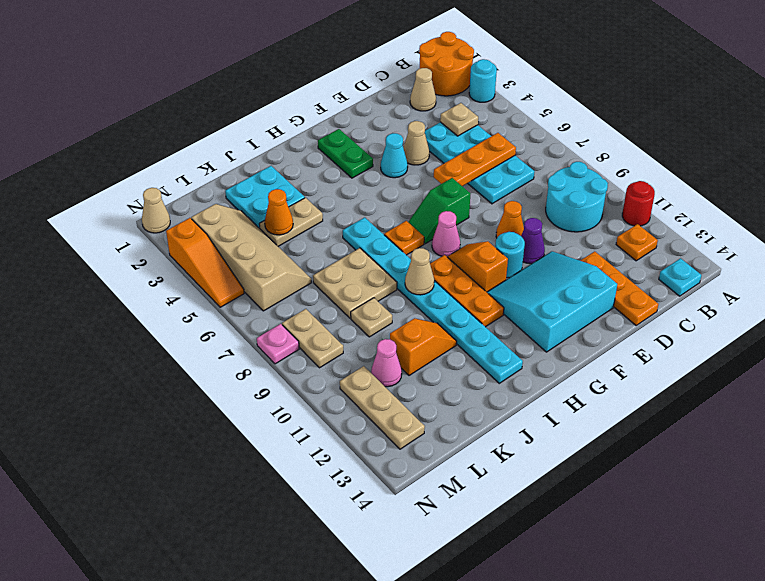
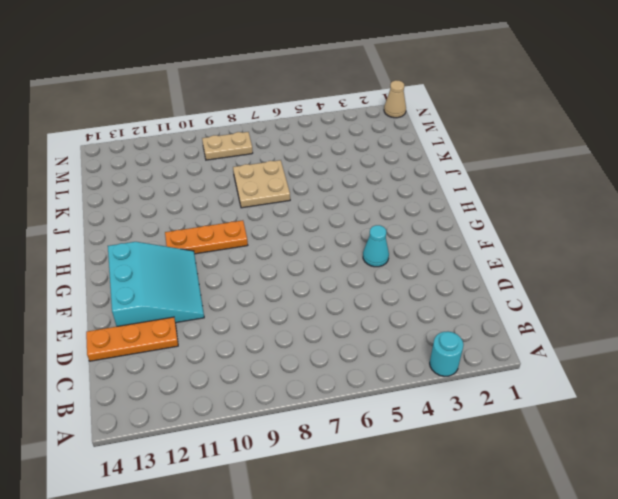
none -> orange 2x2 round brick [419,32,474,96]
none -> red 1x1 round brick [622,181,655,226]
none -> cyan 2x2 round brick [546,162,608,232]
none -> orange 1x1 plate [616,224,658,261]

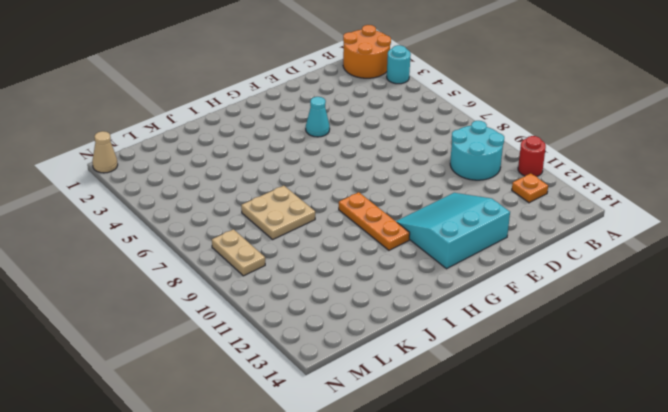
none -> cyan 1x1 plate [659,258,701,296]
none -> tan 1x1 cone [410,68,436,111]
none -> cyan 2x4 plate [425,122,535,204]
none -> orange 1x3 plate [580,251,658,326]

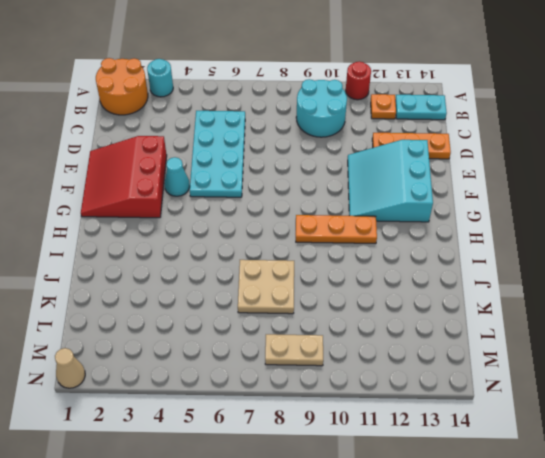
cyan 1x2 plate [395,95,447,120] -> cyan 1x1 plate [659,258,701,296]
cyan 2x4 plate [190,111,245,197] -> cyan 2x4 plate turned to [425,122,535,204]
red 3x3 slope [81,136,167,218] -> green 1x2 plate [318,129,373,178]
none -> tan 1x1 cone [410,68,436,111]
none -> tan 1x1 cone [403,121,429,165]
none -> orange 1x1 cone [496,201,524,238]
none -> purple 1x1 cone [521,218,545,264]

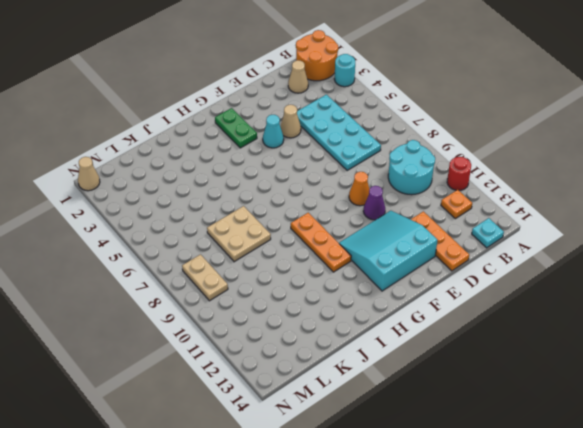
none -> green 1x2 slope [408,178,470,244]
none -> cyan 1x1 round brick [495,232,525,278]
none -> pink 1x1 cone [432,211,460,256]
none -> orange 1x2 slope [447,241,508,292]

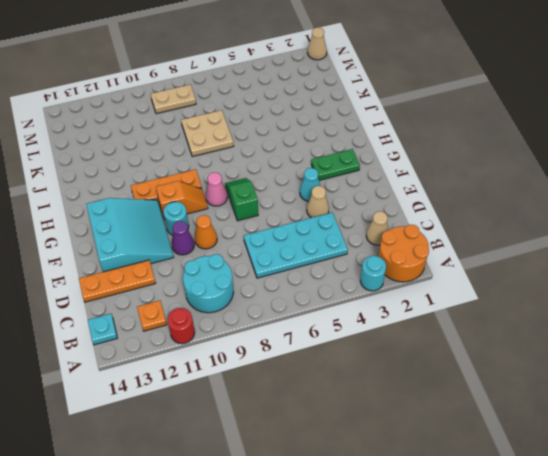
none -> orange 1x1 plate [384,221,424,255]
none -> cyan 1x8 plate [343,217,523,383]
none -> cyan 2x2 plate [225,166,305,228]
none -> tan 1x2 plate [259,198,323,246]

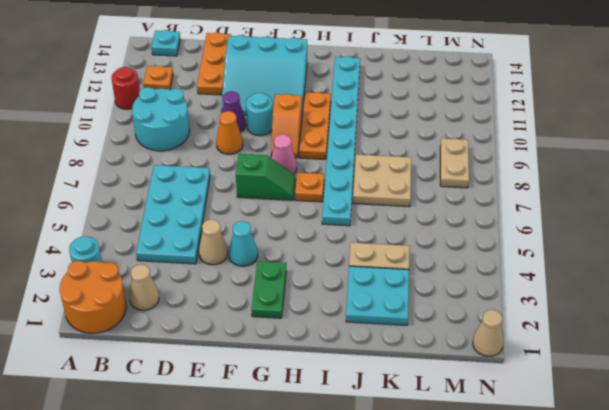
none -> orange 1x2 slope [390,318,457,376]
none -> tan 1x1 plate [351,298,392,337]
none -> tan 2x4 slope [191,204,311,311]
none -> pink 1x1 cone [371,339,402,387]

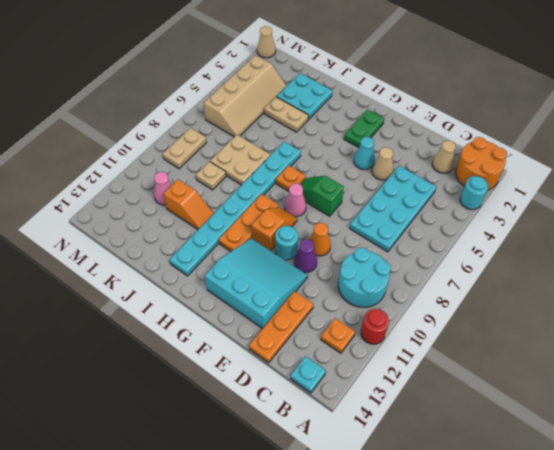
none -> tan 1x3 plate [340,366,425,449]
none -> orange 1x3 slope [166,218,244,307]
none -> pink 1x1 plate [257,324,299,364]
none -> tan 1x1 plate [440,103,478,136]

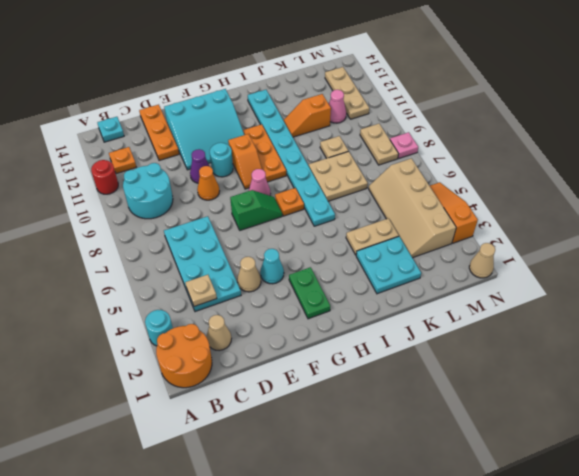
none -> orange 1x3 plate [434,133,516,186]
none -> tan 1x1 cone [405,248,434,295]
none -> orange 1x1 cone [265,189,293,235]

